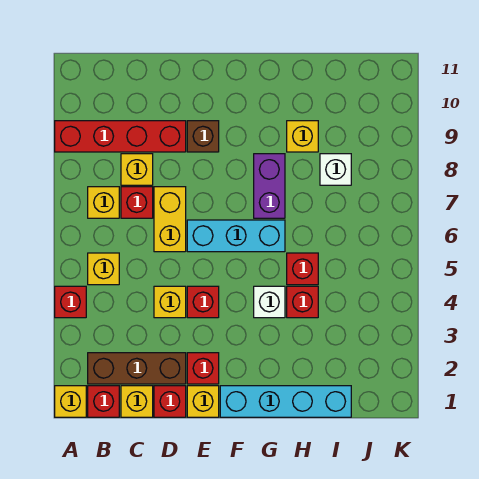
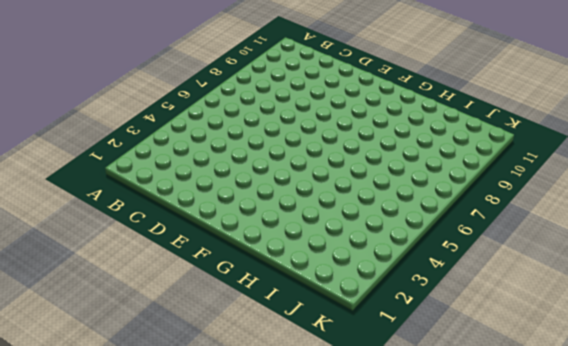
none -> yellow 1x1 brick [55,386,86,417]
none -> red 1x1 brick [55,286,86,318]
none -> red 1x4 brick [55,121,186,152]

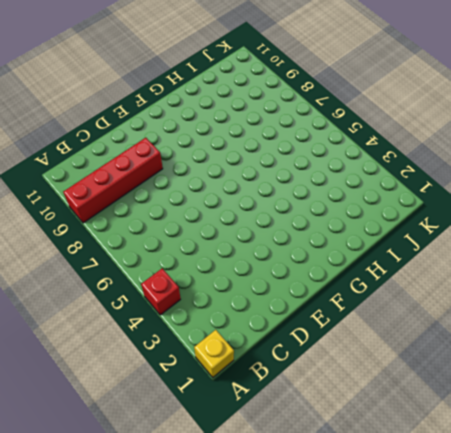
none -> red 1x1 brick [88,386,119,417]
none -> brown 1x3 brick [88,353,186,384]
none -> yellow 1x1 brick [88,253,119,285]

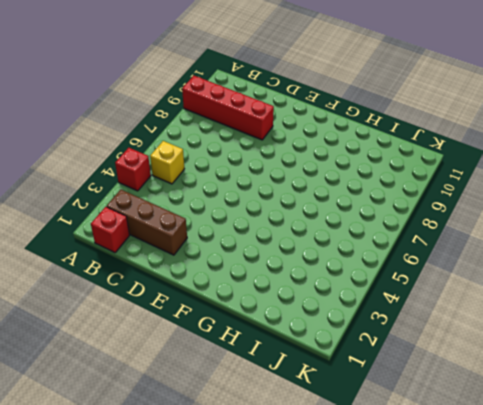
none -> yellow 1x1 brick [55,386,86,417]
none -> yellow 1x1 brick [88,187,119,218]
none -> yellow 1x1 brick [121,386,153,417]

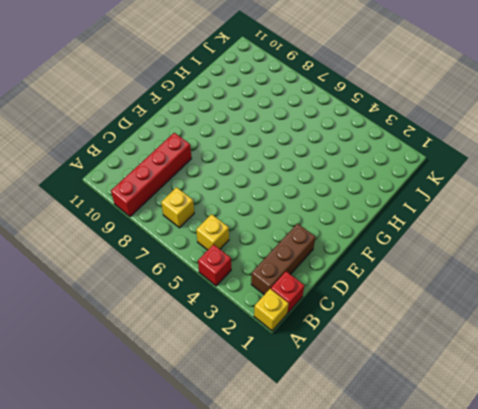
none -> yellow 1x1 brick [121,386,153,417]
none -> red 1x1 brick [121,187,153,218]
none -> yellow 1x1 brick [121,154,153,185]

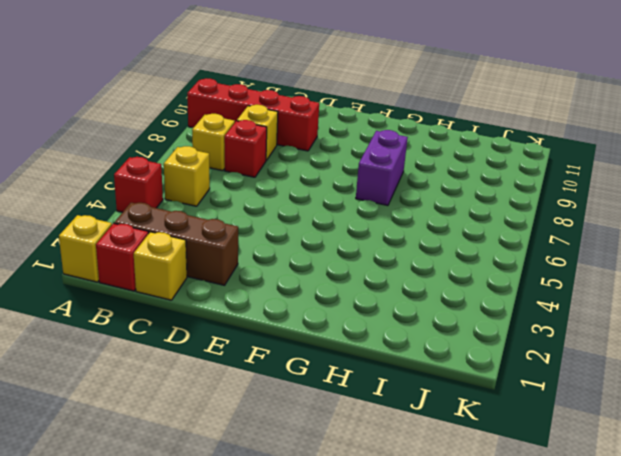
none -> red 1x1 brick [154,386,186,417]
none -> yellow 1x1 brick [154,286,186,318]
none -> yellow 1x2 brick [154,187,186,252]

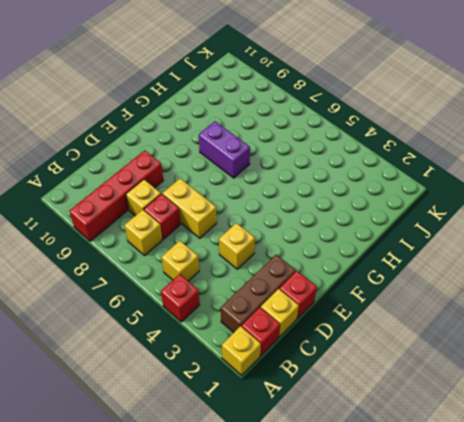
none -> yellow 1x1 brick [187,386,219,417]
none -> red 1x1 brick [187,353,219,384]
none -> red 1x1 brick [187,286,219,318]

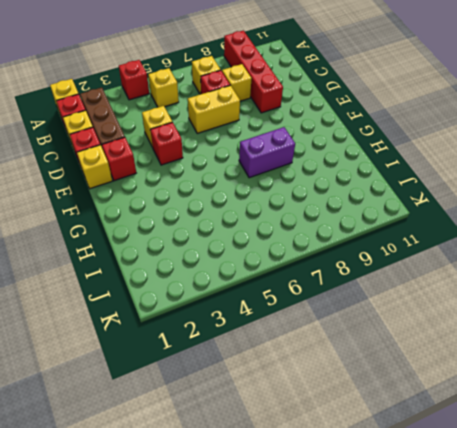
none -> cyan 1x3 brick [187,220,285,252]
none -> brown 1x1 brick [187,121,219,152]
none -> cyan 1x4 brick [220,386,351,417]

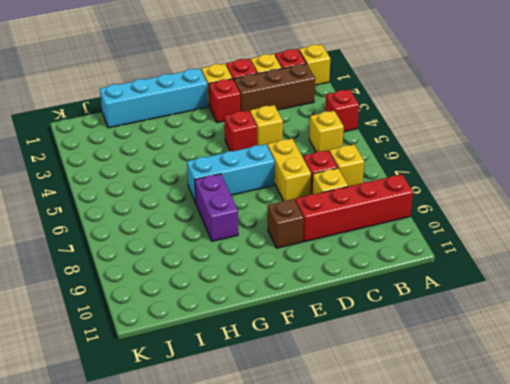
none -> white 1x1 brick [254,286,285,318]
none -> red 1x1 brick [287,286,318,318]
none -> red 1x1 brick [287,253,318,285]

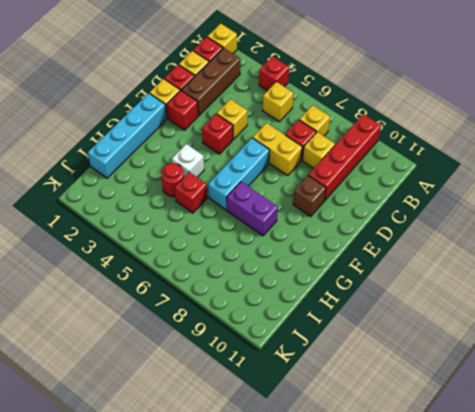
red 1x1 round brick [161,163,184,197] -> red 1x1 brick [287,286,318,318]
none -> yellow 1x1 brick [287,121,318,152]
none -> white 1x1 brick [320,154,351,185]

